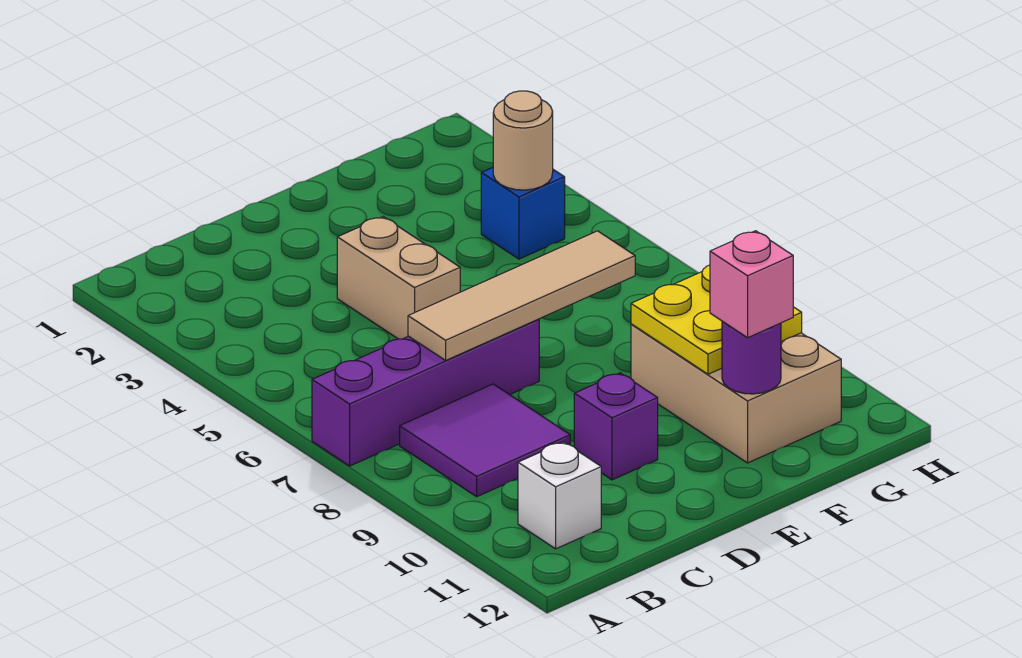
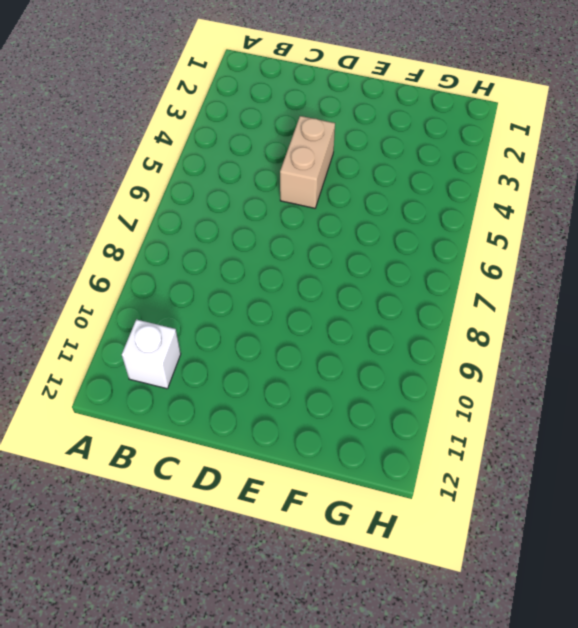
none -> purple 1x4 brick [312,319,539,466]
none -> purple 2x2 tile [400,384,570,497]
none -> purple 1x1 brick [574,373,658,480]

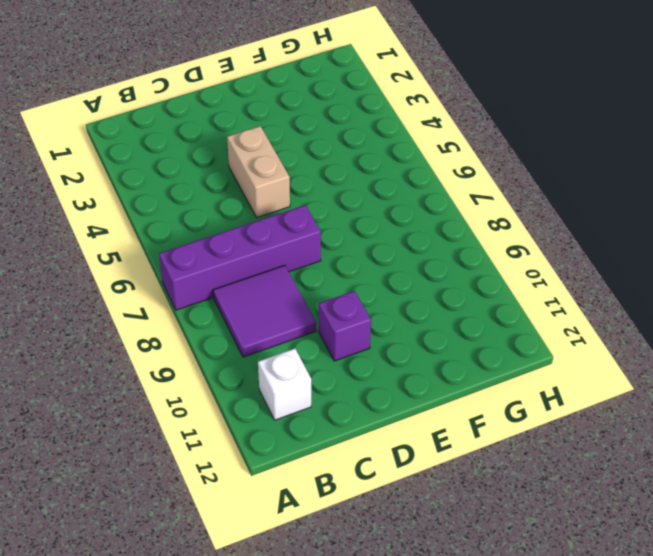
none -> tan 2x3 brick [631,324,841,463]
none -> blue 1x1 brick [481,167,565,259]
none -> tan 1x4 tile [408,231,635,360]

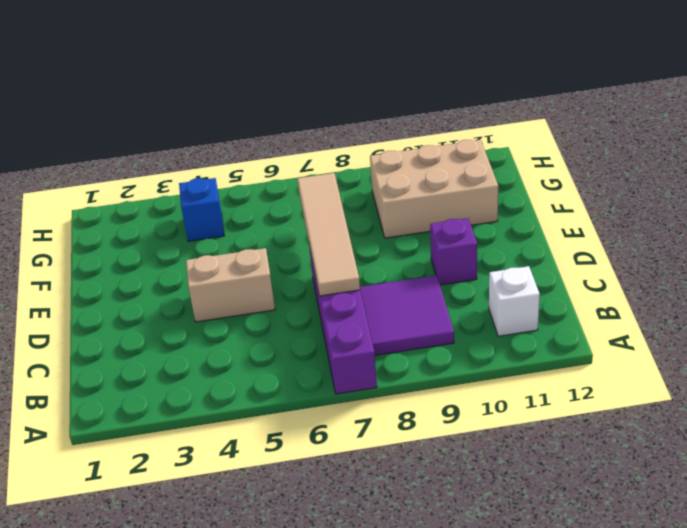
none -> yellow 2x2 plate [631,265,802,374]
none -> purple 1x1 round brick [722,321,781,394]
none -> tan 1x1 round brick [493,91,553,190]

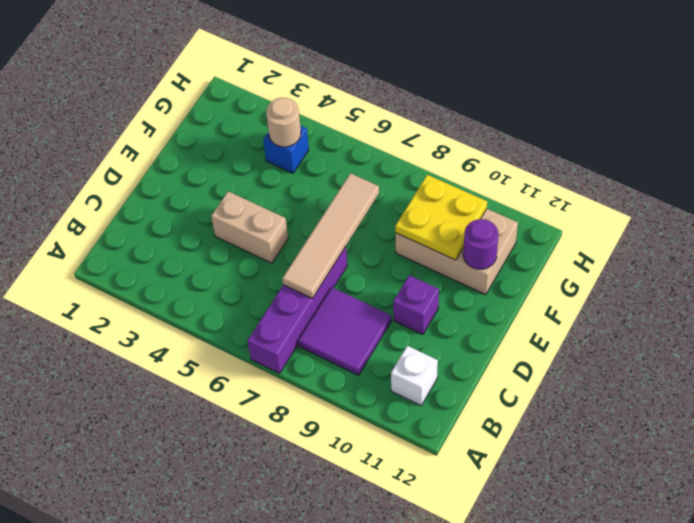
none -> pink 1x1 brick [710,231,793,338]

